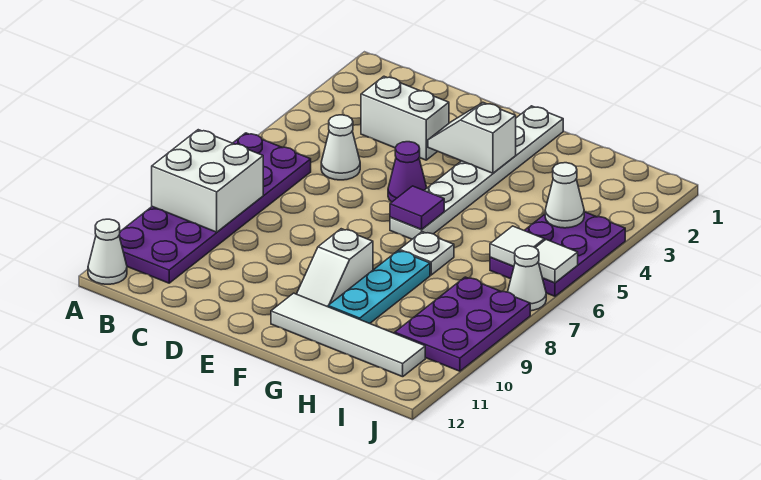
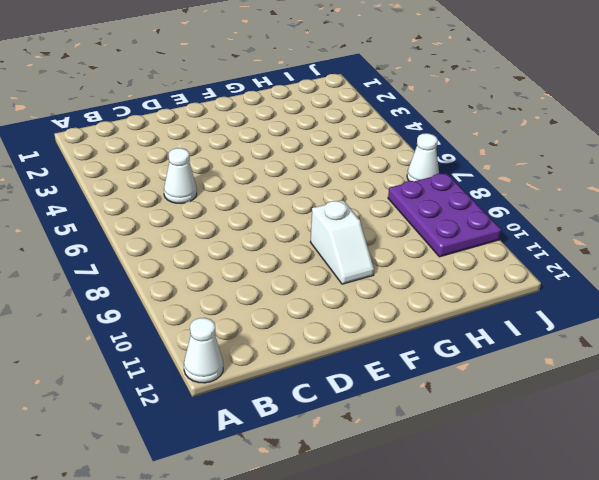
none -> purple 2x6 plate [119,133,311,283]
none -> white 1x2 brick [361,76,449,160]
none -> purple 1x1 cone [388,142,427,202]

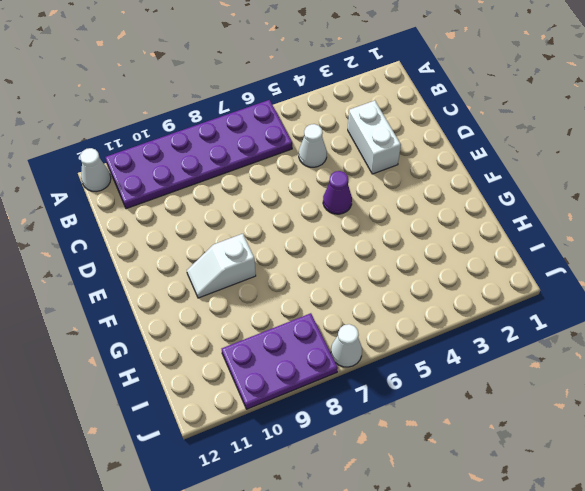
none -> white 1x6 plate [390,106,563,239]
none -> white 1x4 tile [271,293,425,377]
none -> white 1x1 plate [399,232,454,275]

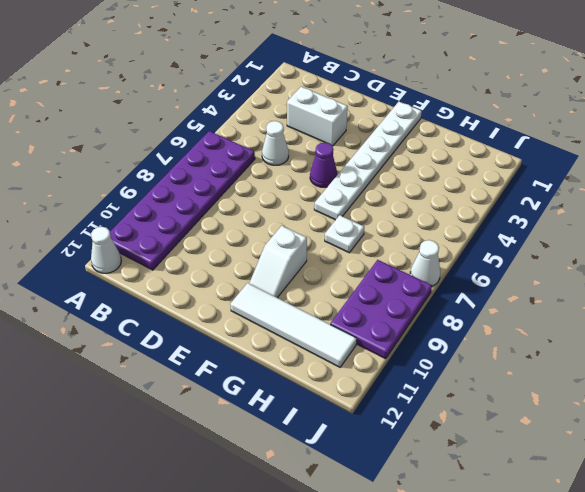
none -> cyan 1x3 plate [328,250,430,323]
none -> purple 2x3 plate [490,212,625,296]
none -> white 2x2 brick [152,130,263,232]

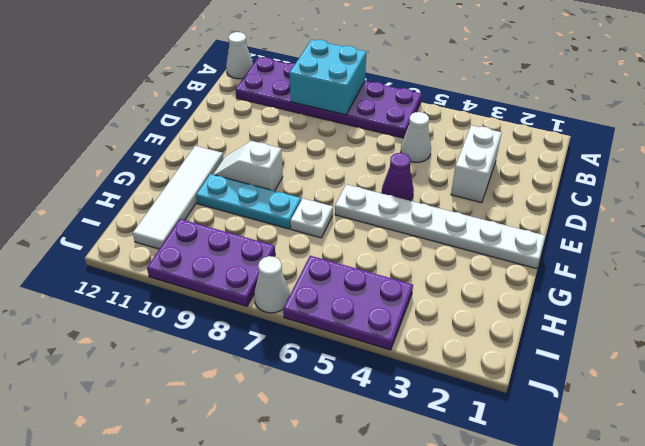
cyan 2x2 brick [290,40,366,115] -> white 2x2 brick [152,130,263,232]
none -> white 1x2 slope [428,103,516,173]
none -> purple 1x1 tile [390,186,444,229]
none -> white 1x1 cone [545,163,584,228]

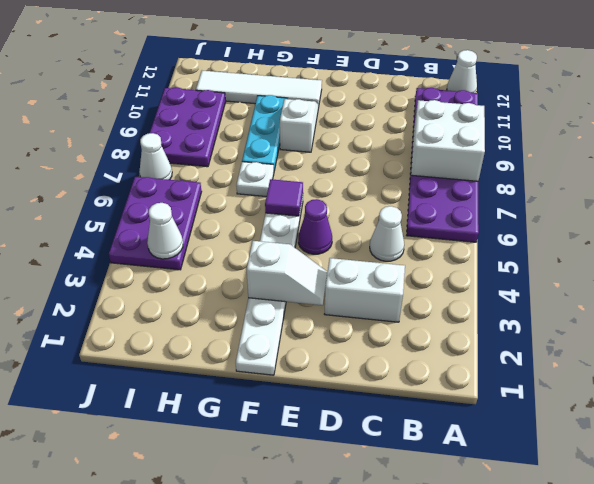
none -> white 1x1 tile [490,226,544,267]
none -> white 1x1 tile [536,240,578,283]

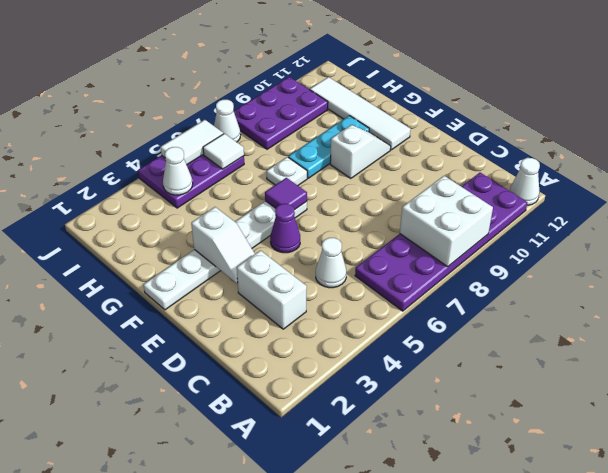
white 1x2 tile [161,120,224,165] -> white 1x1 tile [536,240,578,283]

